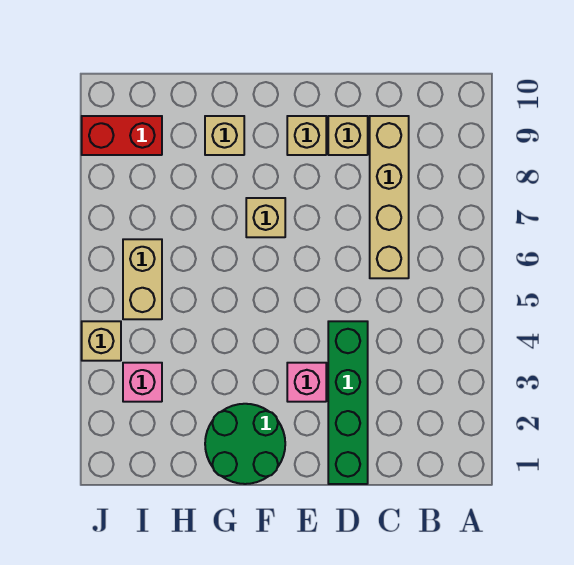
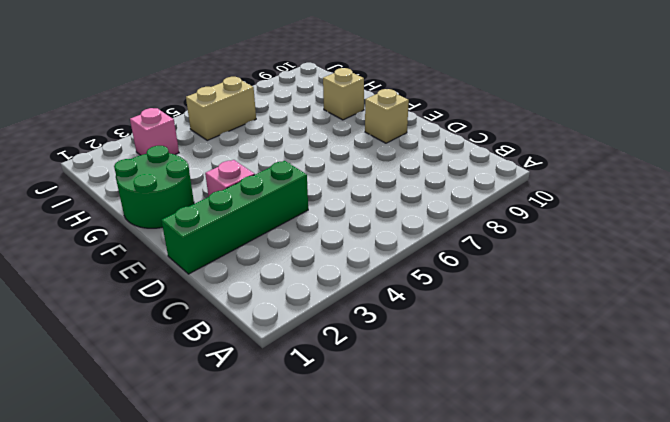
none -> tan 1x4 brick [370,116,409,278]
none -> tan 1x1 brick [328,116,368,155]
none -> tan 1x1 brick [246,198,285,237]

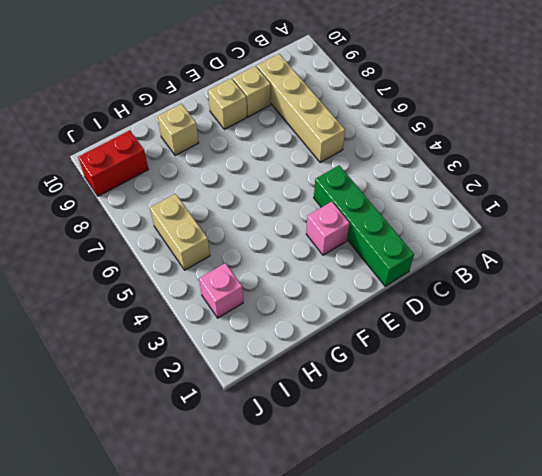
none -> green 2x2 round brick [205,404,285,484]
none -> tan 1x1 brick [246,198,285,237]
none -> tan 1x1 brick [82,321,121,361]

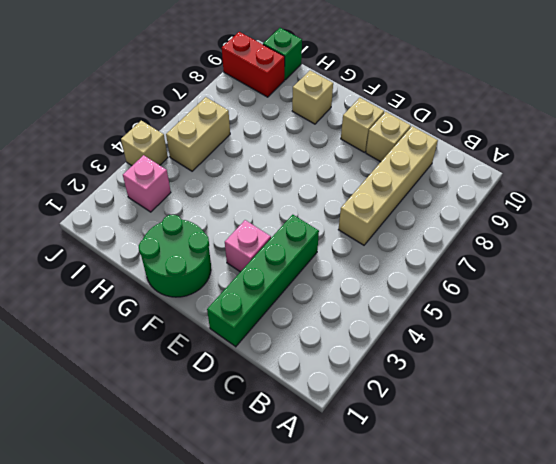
green 1x1 brick [263,28,302,80] -> none
none -> tan 1x1 brick [246,198,285,237]

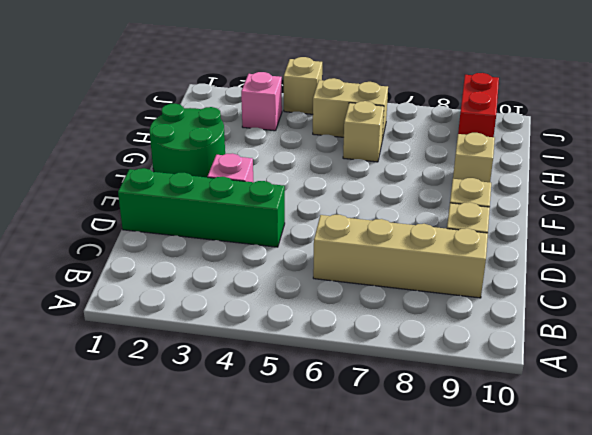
tan 1x1 brick [343,101,384,162] -> tan 1x1 brick moved to [246,198,285,237]

